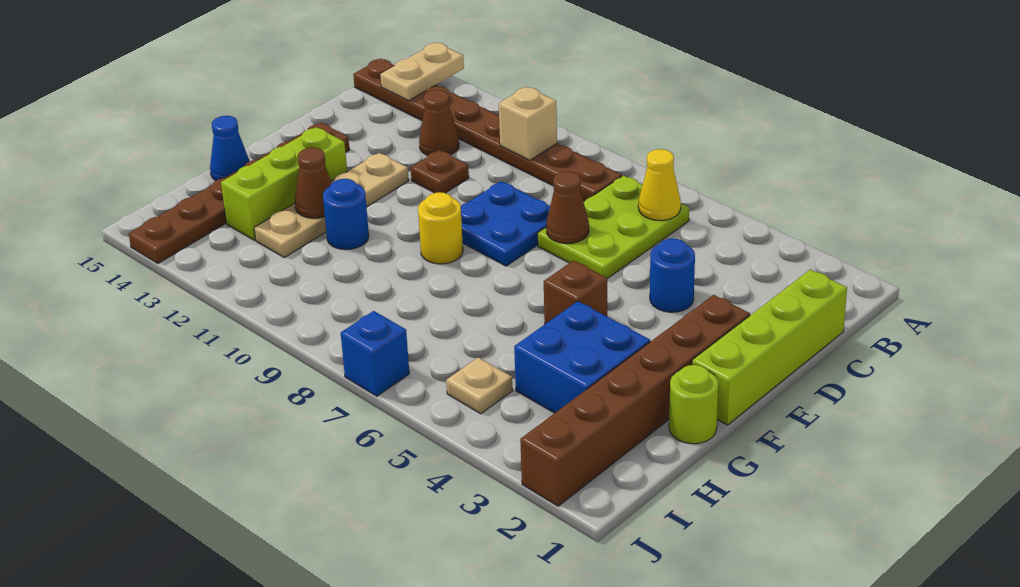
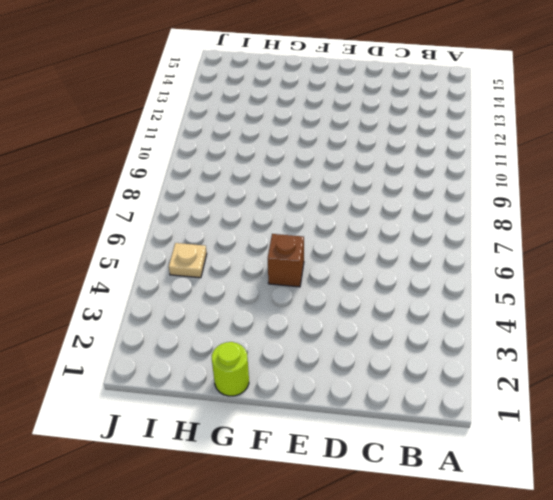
none -> lime 2x3 plate [538,176,689,279]
none -> brown 1x8 plate [353,59,622,201]
none -> lime 1x4 brick [692,270,847,425]

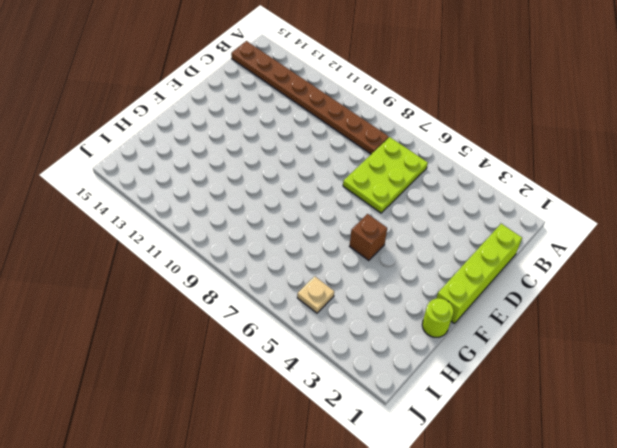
none -> brown 1x1 cone [419,90,459,155]
none -> blue 1x1 round brick [650,238,695,312]
none -> blue 2x2 plate [461,181,550,266]

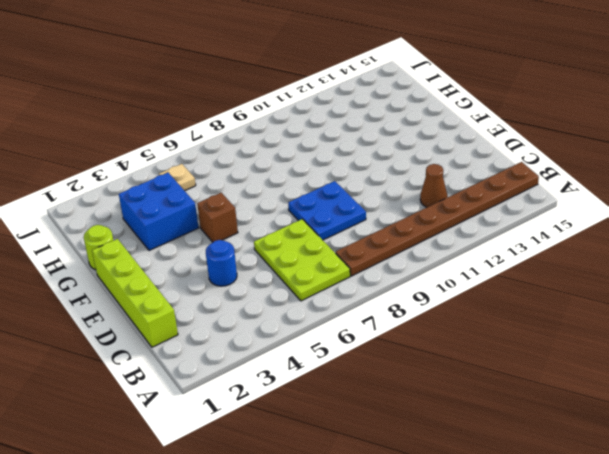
none -> brown 1x1 plate [411,150,469,193]
none -> brown 1x6 brick [520,295,750,506]
none -> tan 1x4 plate [254,153,409,257]

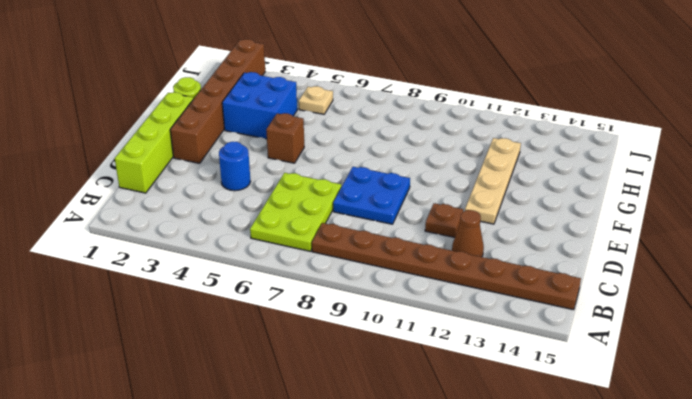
none -> brown 1x6 plate [129,123,349,263]
none -> yellow 1x1 round brick [418,192,463,264]
none -> lime 1x3 brick [221,127,347,240]

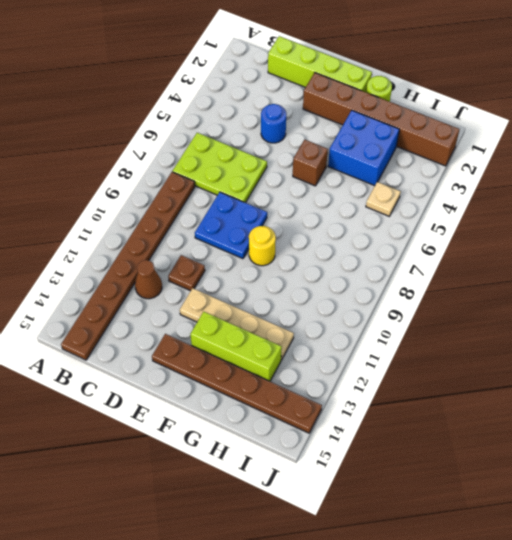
none -> blue 1x1 round brick [323,179,369,250]
none -> blue 1x1 cone [210,116,249,181]
none -> blue 1x1 brick [341,311,409,396]

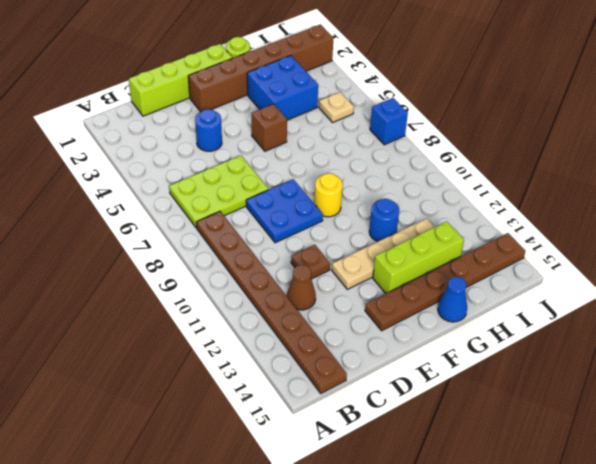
none -> tan 1x2 plate [380,43,464,101]
none -> yellow 1x1 cone [638,149,681,220]
none -> tan 1x1 brick [499,87,557,160]

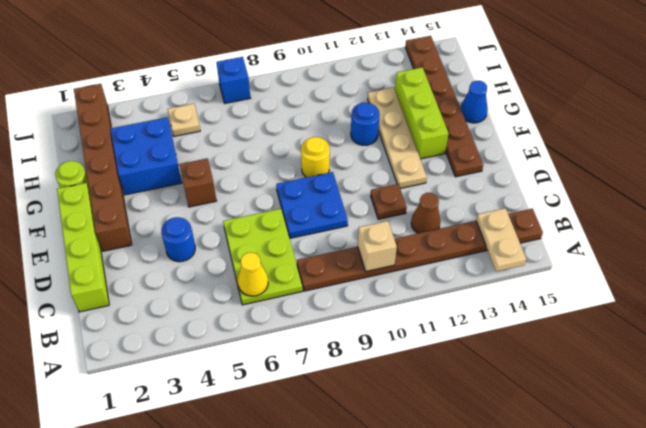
none -> brown 1x1 cone [546,172,589,244]
none -> brown 1x1 cone [295,148,332,218]

